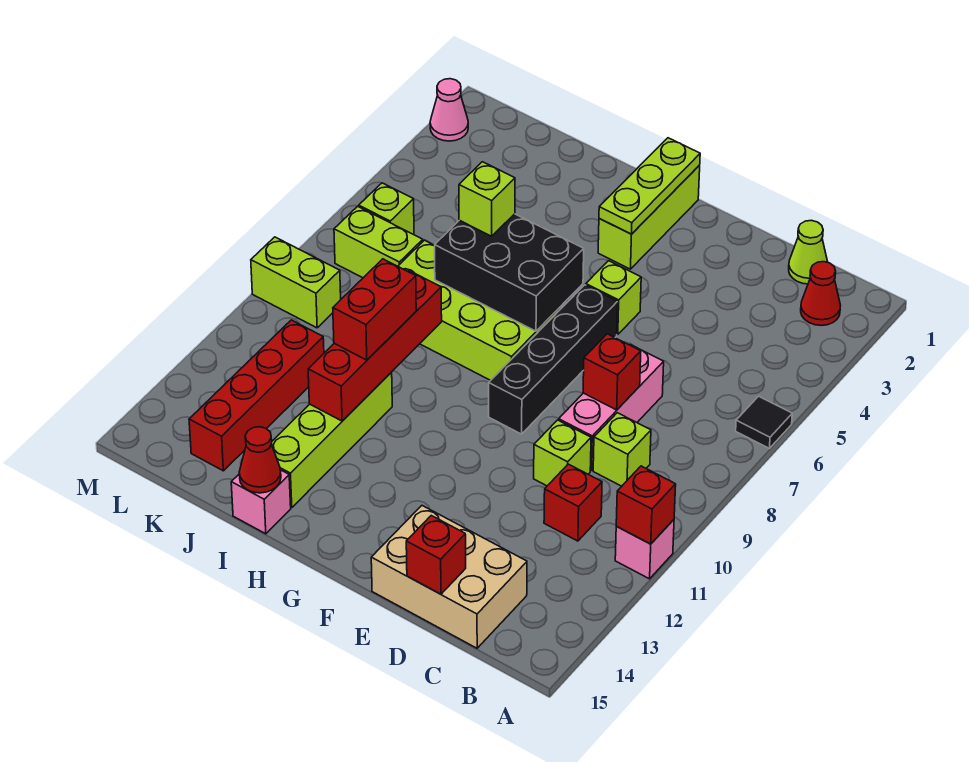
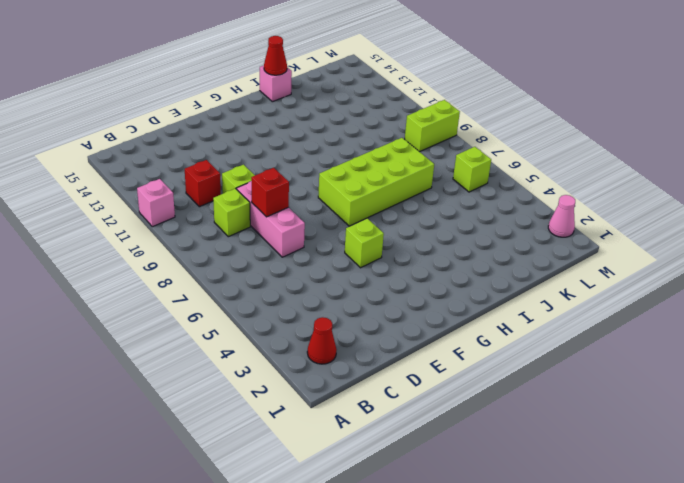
none -> black 1x1 tile [736,396,792,448]
none -> lime 1x1 cone [789,220,828,284]
none -> tan 2x3 brick [371,506,527,648]

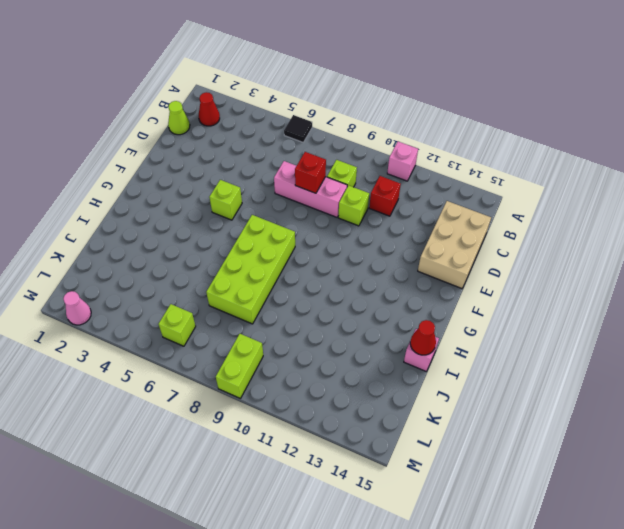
none -> black 1x4 brick [489,285,618,434]
none -> lime 1x3 brick [598,165,700,269]
none -> lime 1x4 brick [272,372,392,508]

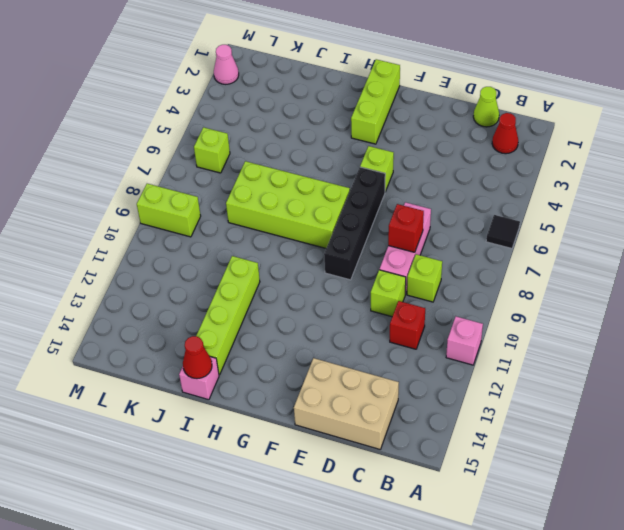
none -> lime 1x2 brick [334,206,423,278]
none -> red 1x4 brick [189,320,324,471]
none -> red 1x1 brick [616,466,676,544]

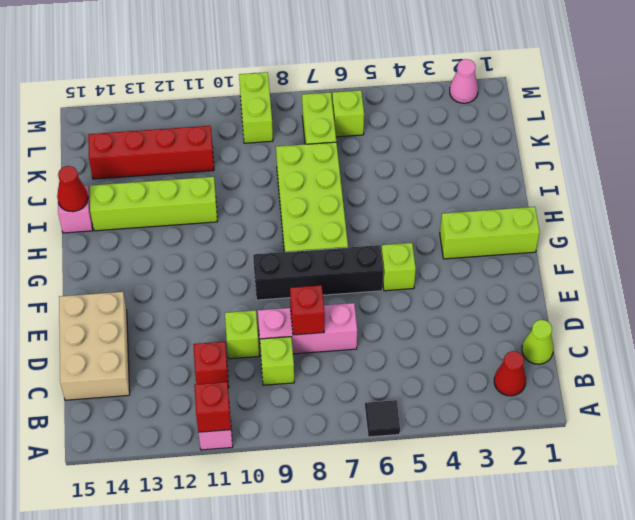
none -> red 1x1 brick [406,516,466,594]
none -> lime 1x3 plate [599,138,700,234]
none -> black 2x3 brick [435,214,584,331]

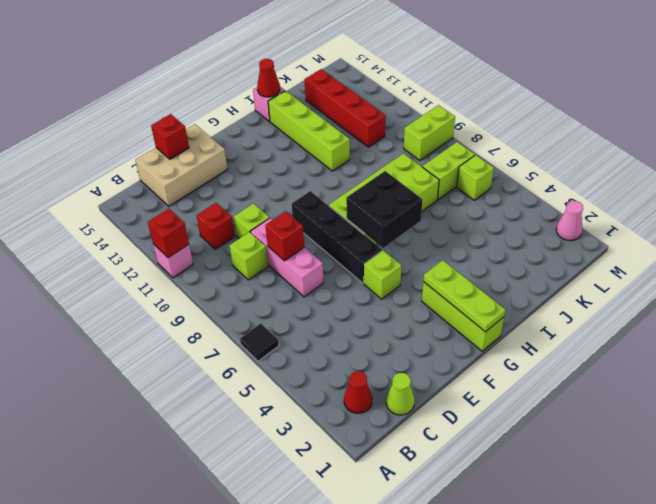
black 2x2 brick [346,171,423,248] -> black 2x3 brick [435,214,584,331]
none -> red 1x4 brick [308,270,442,421]
none -> lime 1x1 brick [459,162,515,236]
none -> red 1x2 brick [333,259,416,360]

